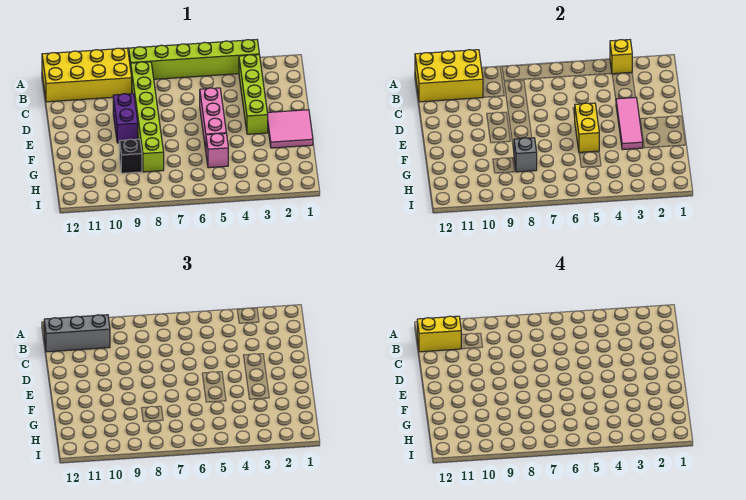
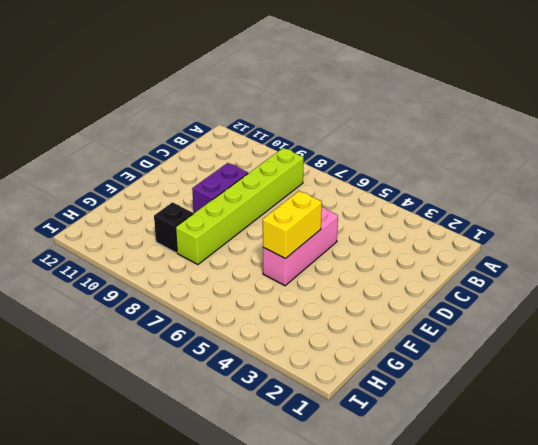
none -> lime 1x6 brick [129,40,259,79]
none -> yellow 2x4 brick [42,48,132,102]
none -> lime 1x4 brick [239,55,268,134]

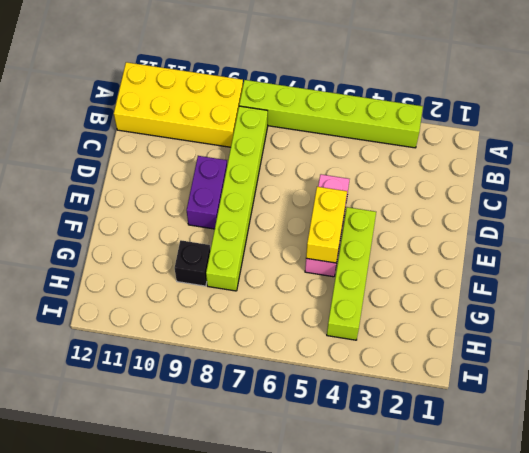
lime 1x4 brick [327,207,376,340] -> lime 1x4 brick moved to [239,55,268,134]
none -> pink 2x2 tile [267,110,313,148]
none -> pink 1x1 brick [206,133,228,168]
none -> yellow 1x1 brick [610,40,632,74]

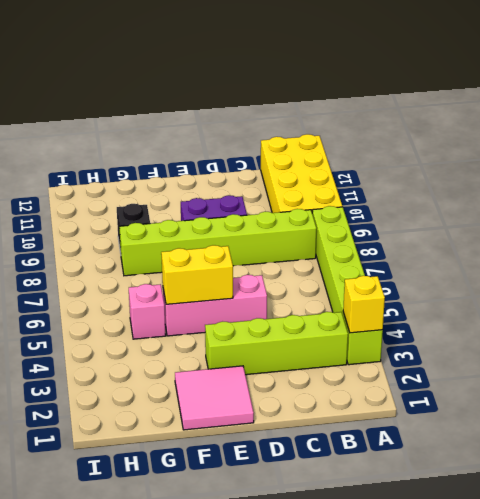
none -> yellow 2x3 brick [415,50,483,102]
none -> pink 1x3 tile [616,97,643,150]
none -> grey 1x1 brick [514,138,537,172]

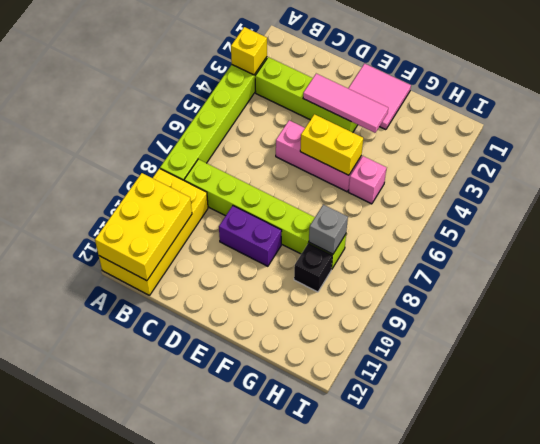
none -> grey 1x3 brick [44,315,110,352]
none -> yellow 1x2 brick [417,316,461,352]

